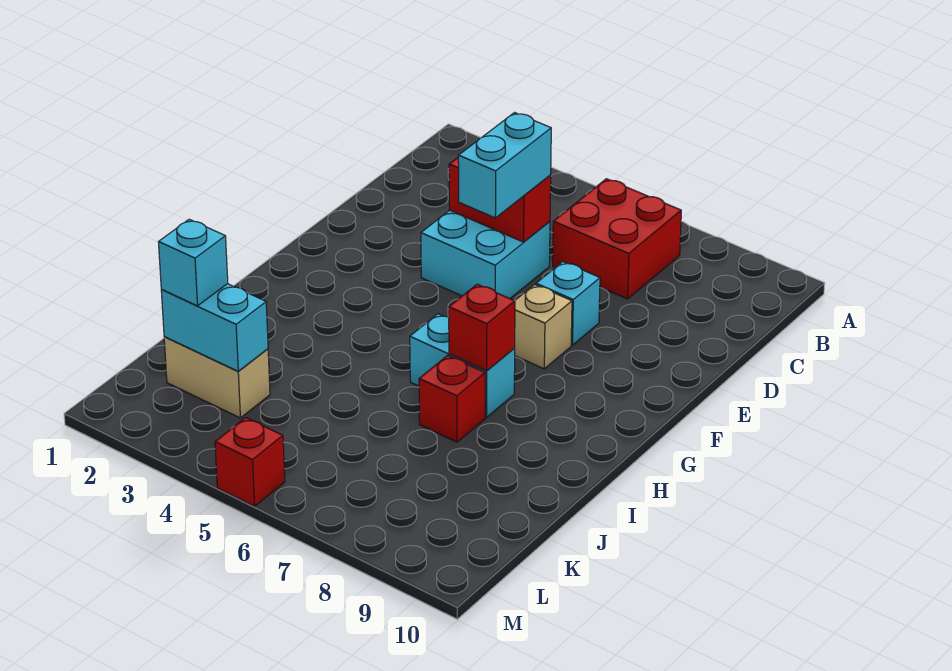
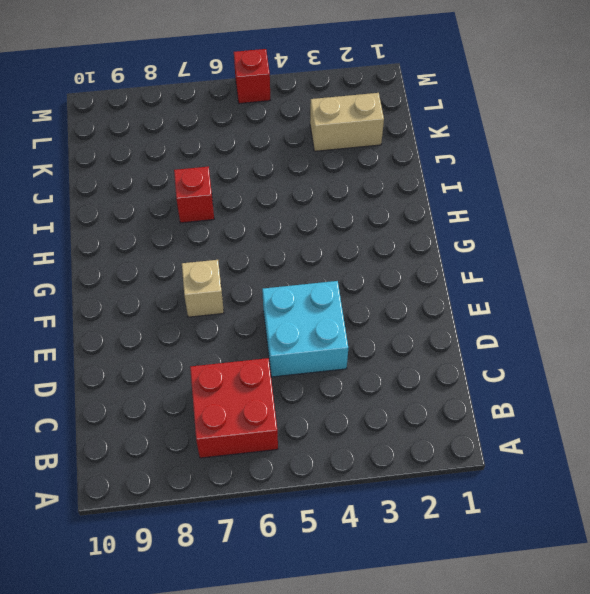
none -> cyan 1x1 brick [536,262,600,345]
none -> cyan 1x2 brick [410,314,515,417]
none -> red 1x2 brick [449,158,551,242]

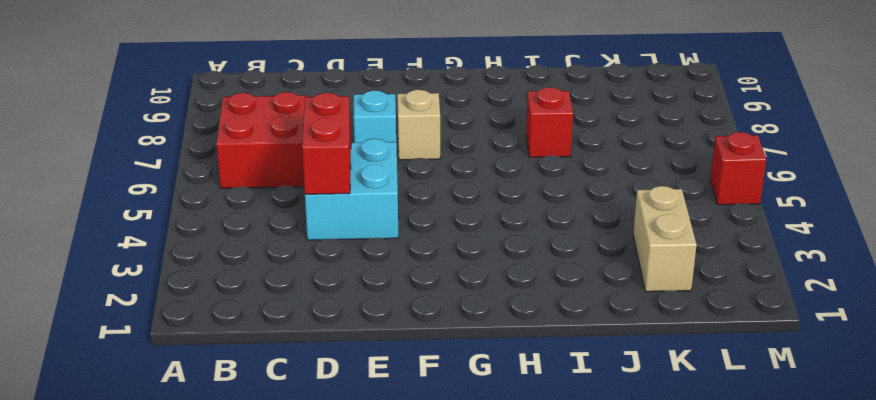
none -> cyan 1x2 brick [410,314,515,417]
none -> red 1x1 brick [449,284,515,371]
none -> cyan 1x2 brick [161,284,268,371]

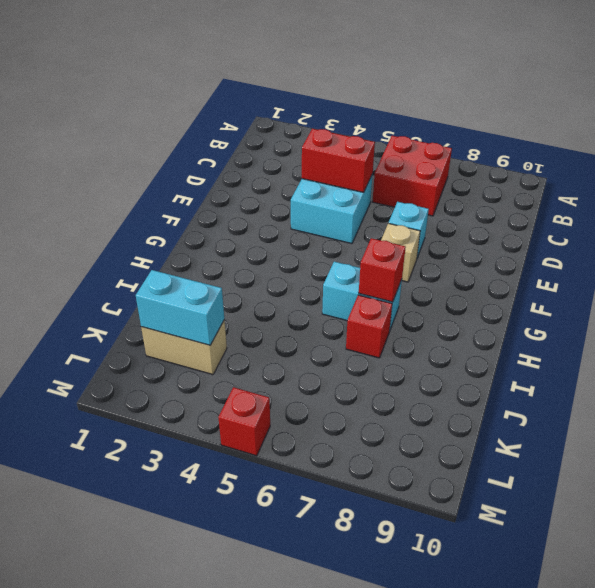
none -> cyan 1x2 brick [458,113,551,218]
none -> cyan 1x1 brick [159,219,228,306]

